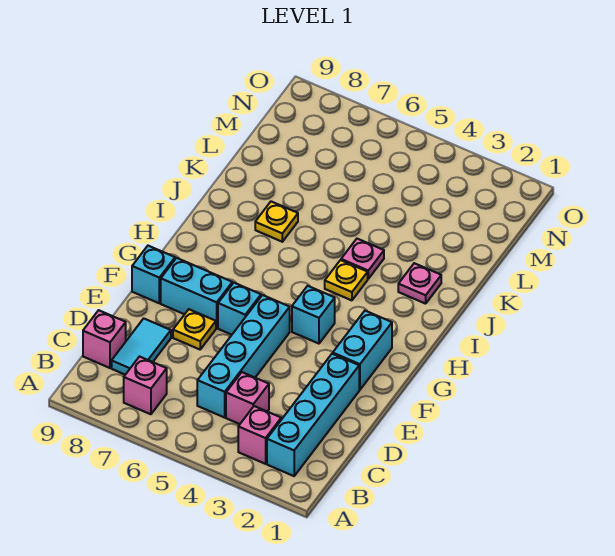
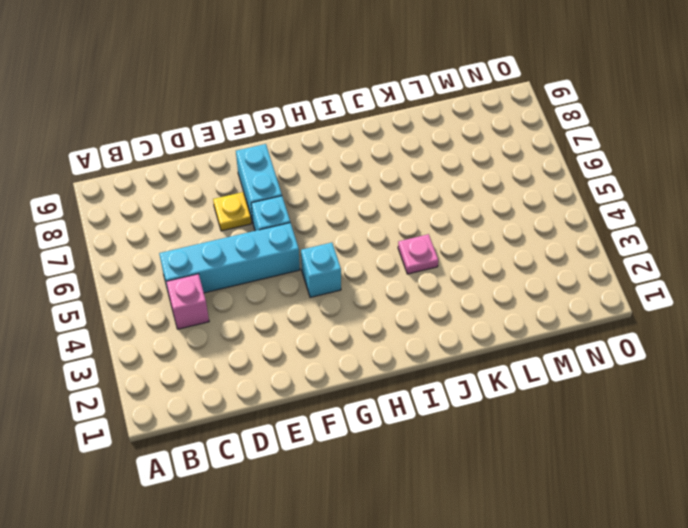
none -> cyan 1x4 brick [267,354,359,476]
none -> pink 1x1 brick [238,406,281,464]
none -> pink 1x1 brick [124,357,167,414]

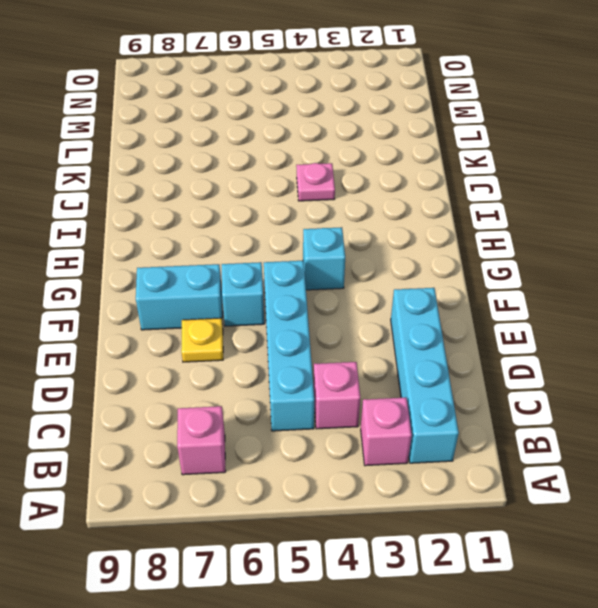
none -> cyan 1x2 tile [112,319,171,375]
none -> pink 1x1 brick [83,310,126,368]
none -> cyan 1x2 brick [333,311,392,390]

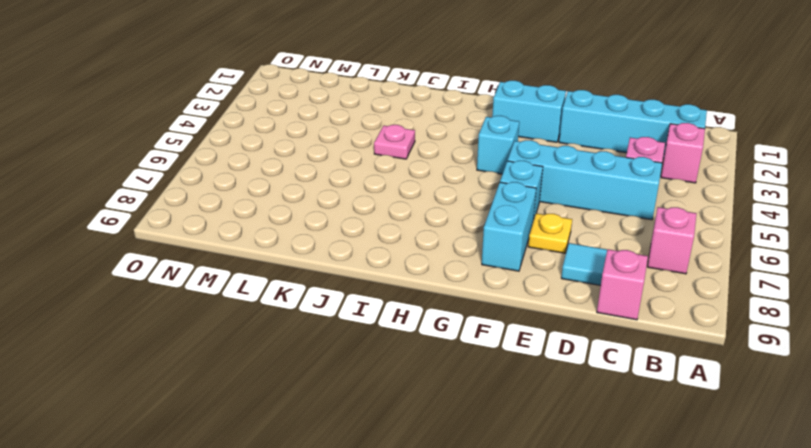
none -> cyan 1x1 brick [132,246,175,303]
none -> yellow 1x1 plate [325,260,368,300]
none -> pink 1x1 plate [398,263,441,304]

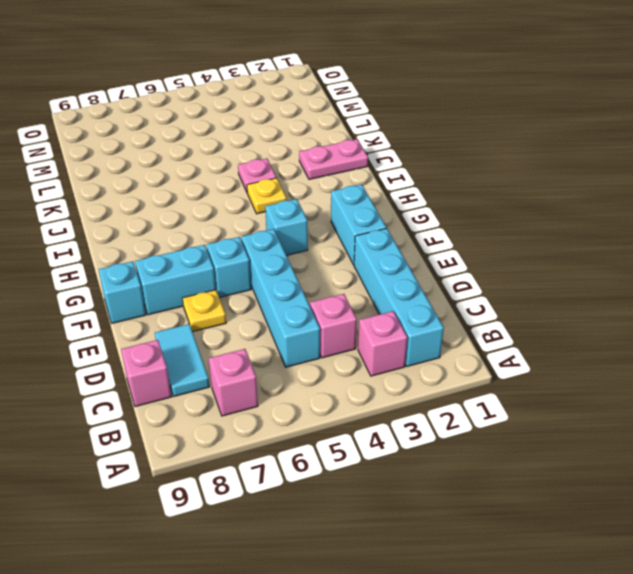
pink 1x2 plate [299,139,368,179] -> pink 1x1 plate [398,263,441,304]
none -> yellow 1x1 plate [255,202,298,242]

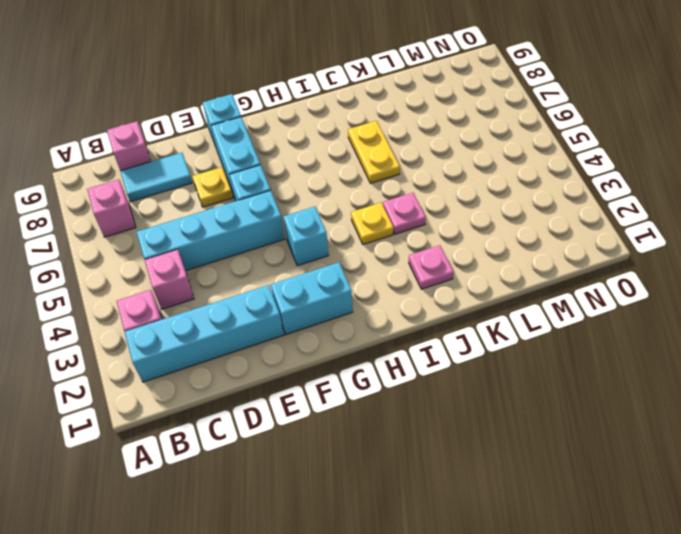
yellow 1x2 plate [348,121,400,183] -> yellow 1x1 plate [255,202,298,242]

